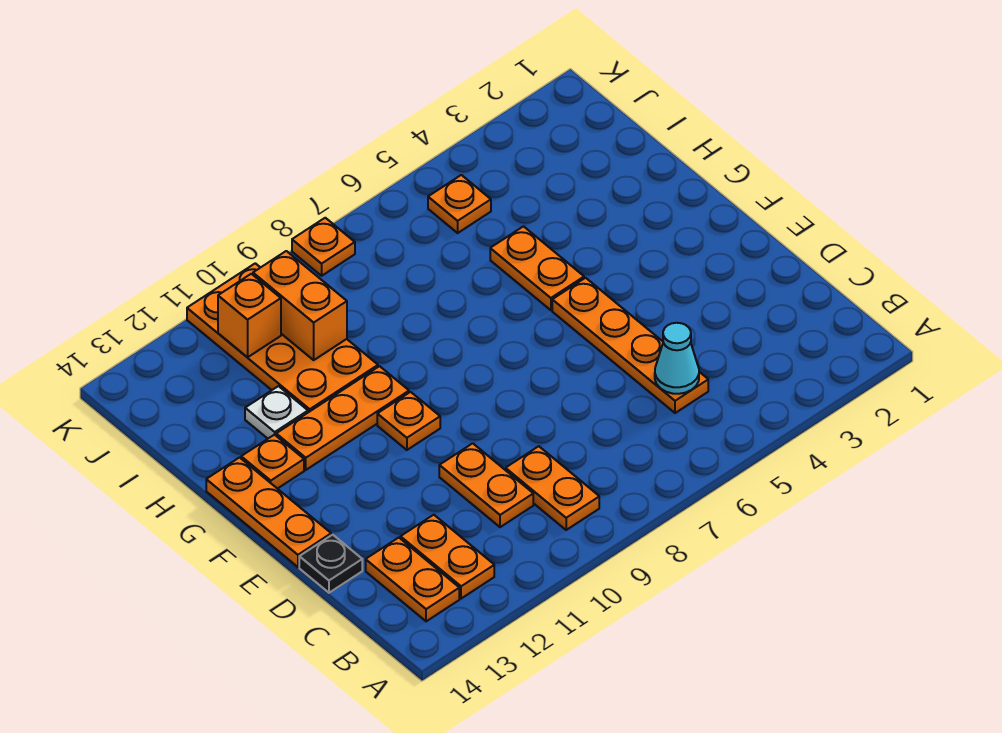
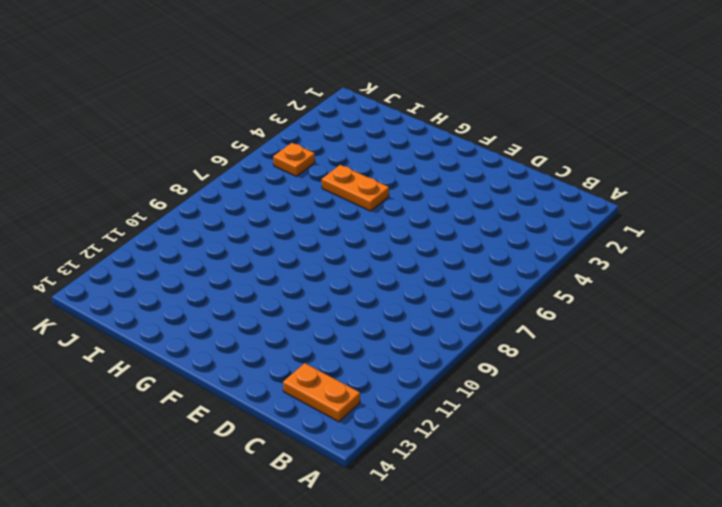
none -> orange 1x2 plate [506,446,599,530]
none -> orange 1x2 plate [401,515,494,599]
none -> orange 1x4 plate [552,278,708,413]

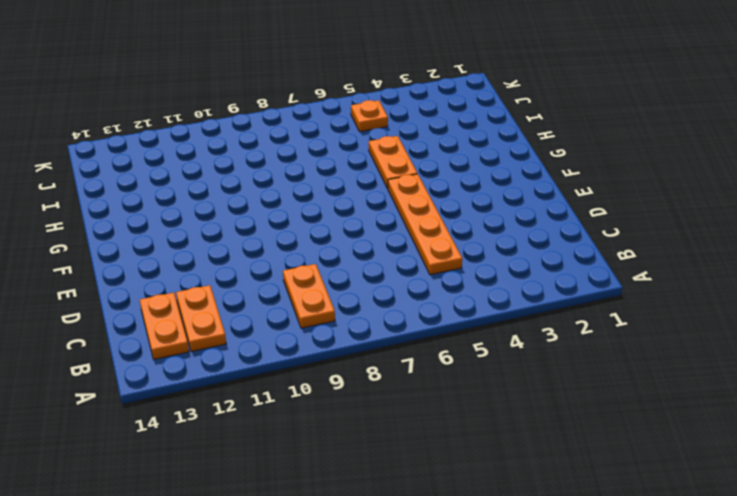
none -> orange 1x2 plate [439,443,533,527]
none -> black 1x1 plate [299,535,362,593]
none -> orange 1x3 plate [206,458,331,567]

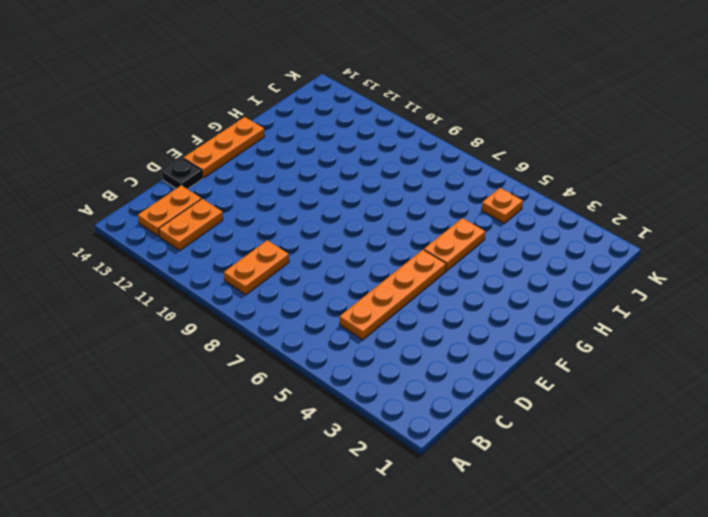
none -> orange 1x2 plate [439,443,533,527]
none -> orange 1x1 plate [377,392,440,450]
none -> orange 1x3 plate [276,366,409,470]

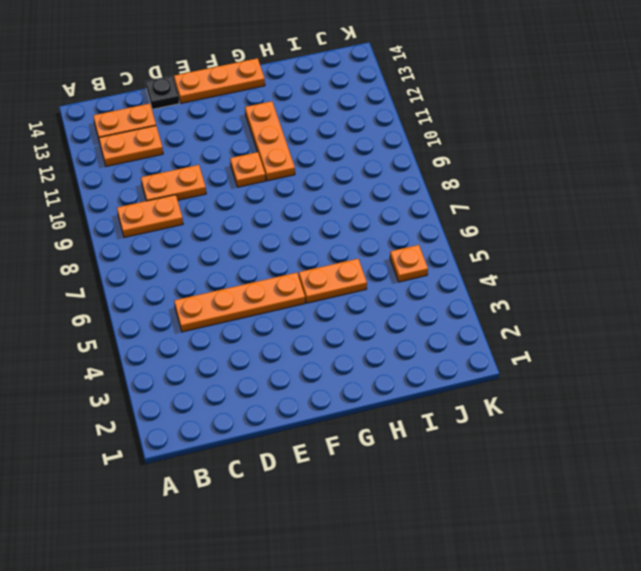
none -> orange 1x1 plate [241,435,304,489]
none -> orange 2x4 plate [187,263,378,412]
none -> white 1x1 plate [245,386,308,439]

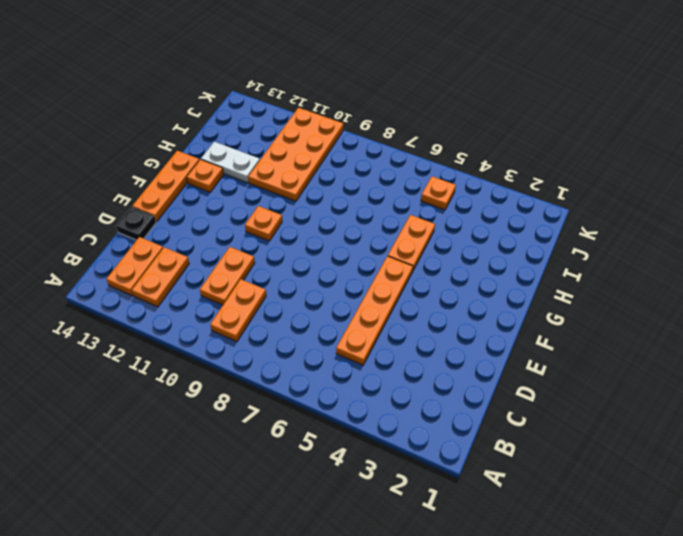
white 1x2 plate [201,142,260,183] -> white 1x1 plate [245,386,308,439]
none -> orange 1x3 plate [276,366,409,470]
none -> orange 1x1 plate [292,218,355,276]
none -> cyan 1x1 cone [655,323,699,394]

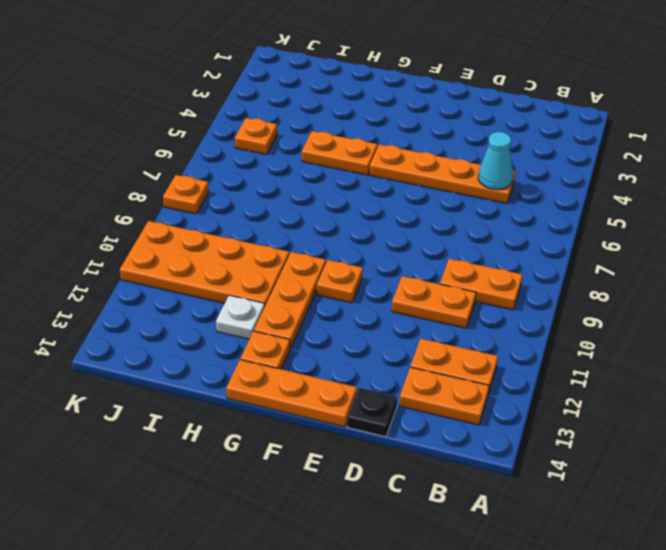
none -> orange 1x2 brick [253,251,347,360]
none -> orange 1x1 brick [218,274,281,357]

